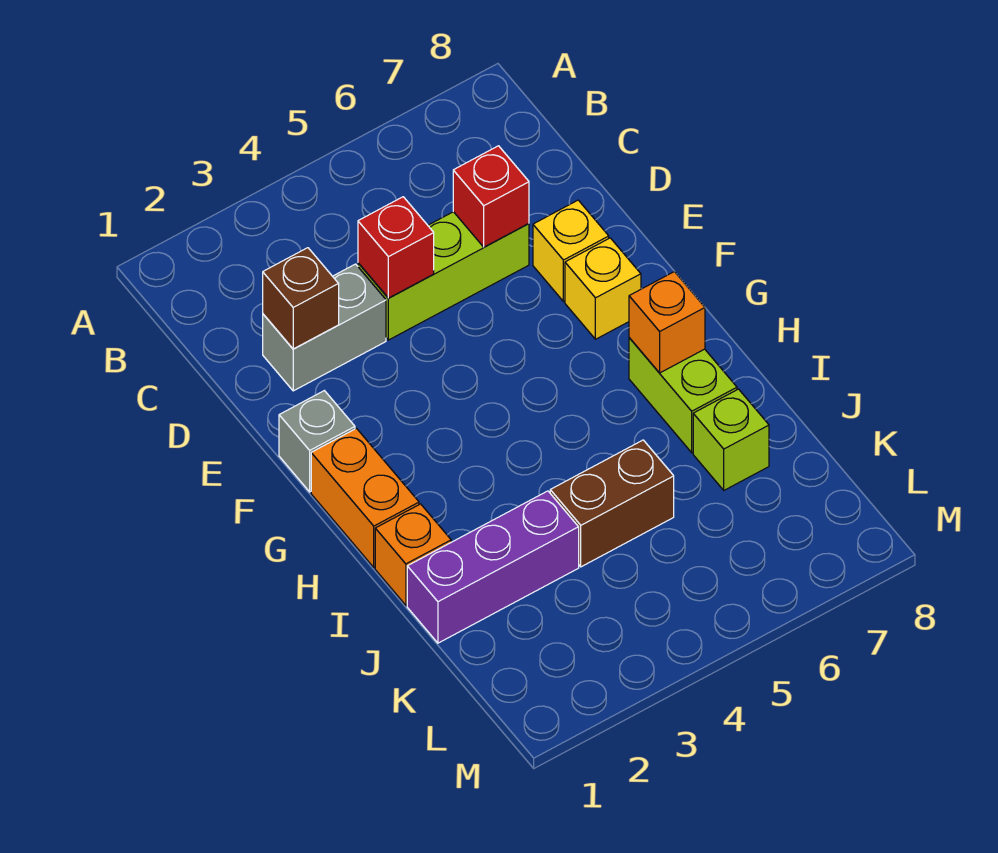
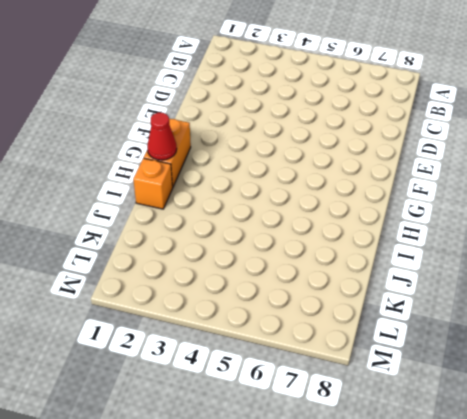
red 1x1 cone [147,113,177,160] -> none
none -> grey 1x2 brick [263,264,386,391]
none -> lime 1x3 brick [358,212,529,340]
none -> yellow 1x1 brick [533,200,609,301]

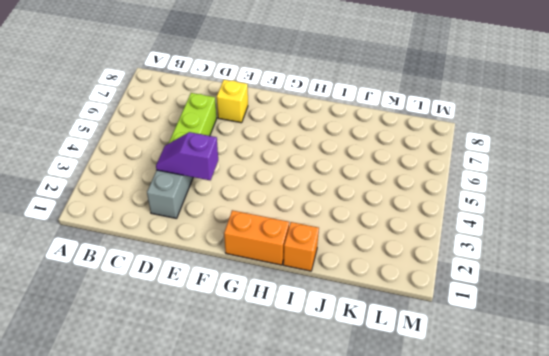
purple 1x2 slope [156,132,218,180] -> none
none -> grey 1x1 brick [279,391,355,492]
none -> yellow 1x1 brick [565,238,641,339]
none -> lime 1x2 brick [629,338,737,453]

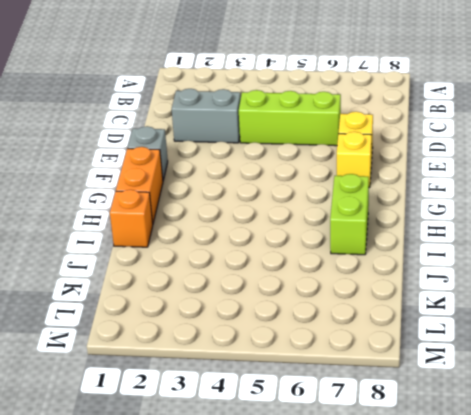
none -> purple 1x3 brick [407,491,579,643]
none -> brown 1x2 brick [550,440,674,567]
none -> lime 1x1 brick [693,389,769,490]

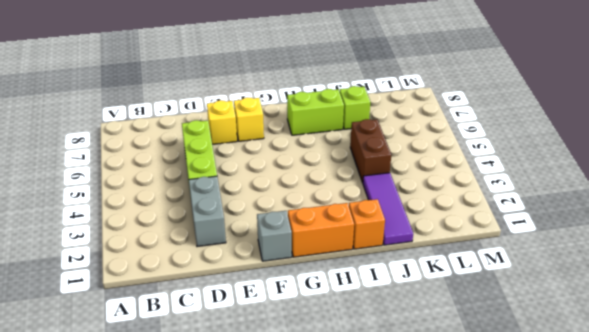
purple 1x3 tile [363,173,413,245] -> purple 1x3 brick [407,491,579,643]
none -> brown 1x1 brick [263,248,339,349]
none -> red 1x1 brick [358,197,434,298]
none -> red 1x1 brick [453,146,529,247]

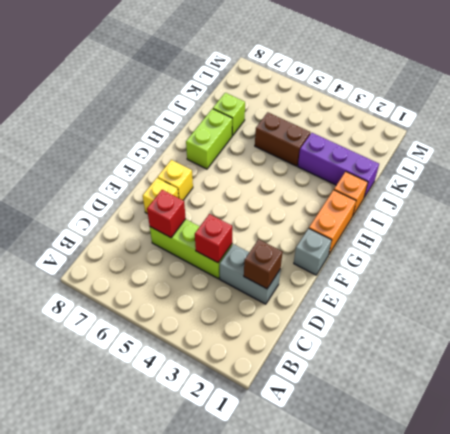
none -> orange 1x1 brick [629,272,705,373]

